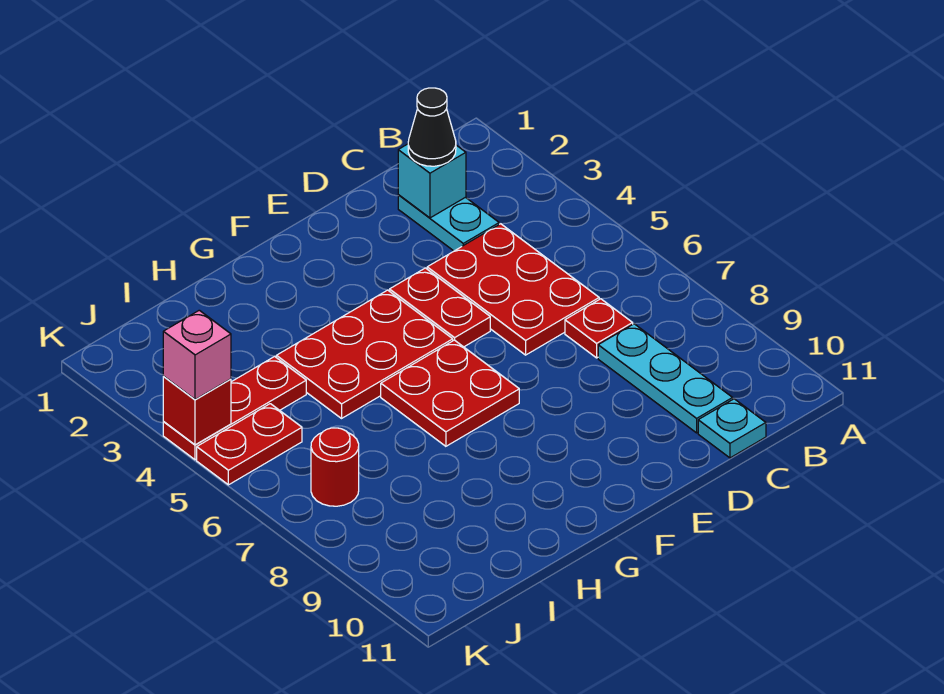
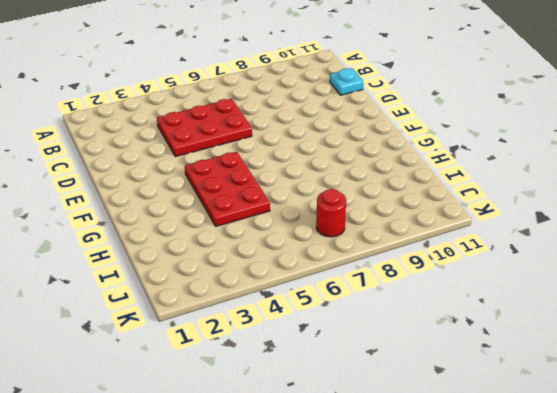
none -> cyan 1x2 plate [398,195,499,251]
none -> red 1x1 plate [565,299,633,358]
none -> cyan 1x3 plate [598,324,733,433]

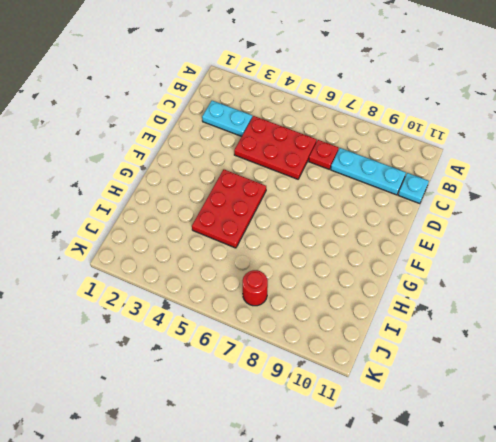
none -> red 1x2 plate [390,268,490,347]
none -> red 2x2 plate [381,340,519,446]
none -> red 1x3 plate [163,356,306,460]

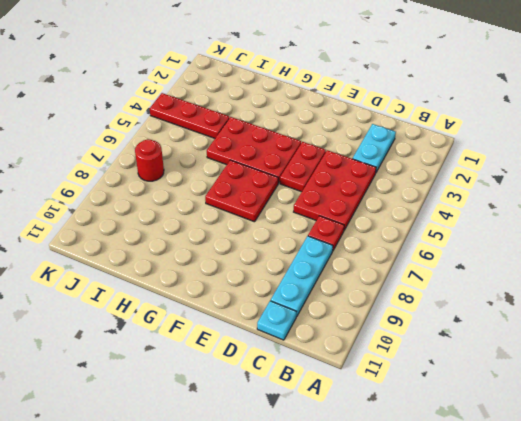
none -> red 1x2 plate [197,404,302,485]
none -> cyan 1x1 brick [398,144,466,218]
none -> red 1x1 brick [163,377,231,445]

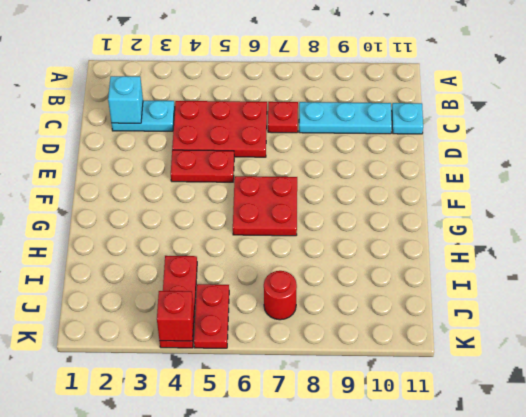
none -> red 2x3 plate [276,290,453,418]
none -> black 1x1 cone [408,88,456,166]
none -> pink 1x1 brick [163,310,231,400]

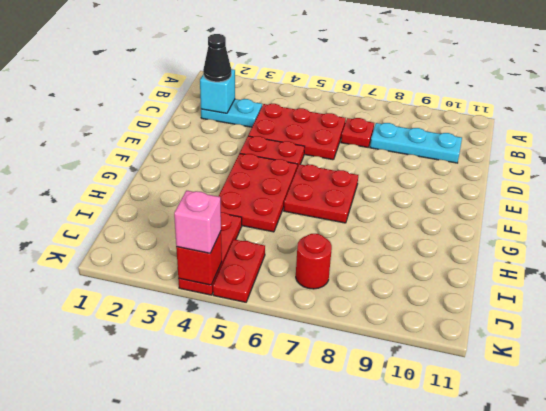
none -> cyan 1x1 plate [698,399,766,458]

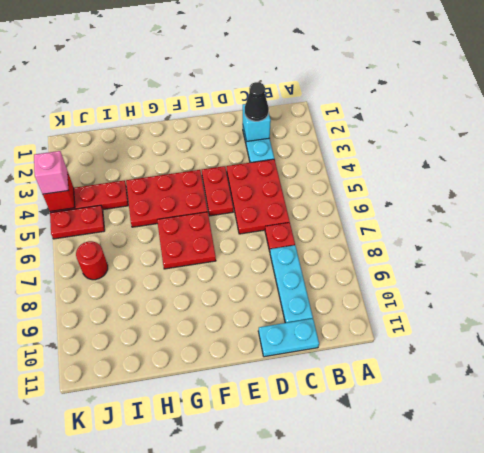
cyan 1x2 plate [258,319,319,357] -> cyan 1x1 plate [698,399,766,458]

